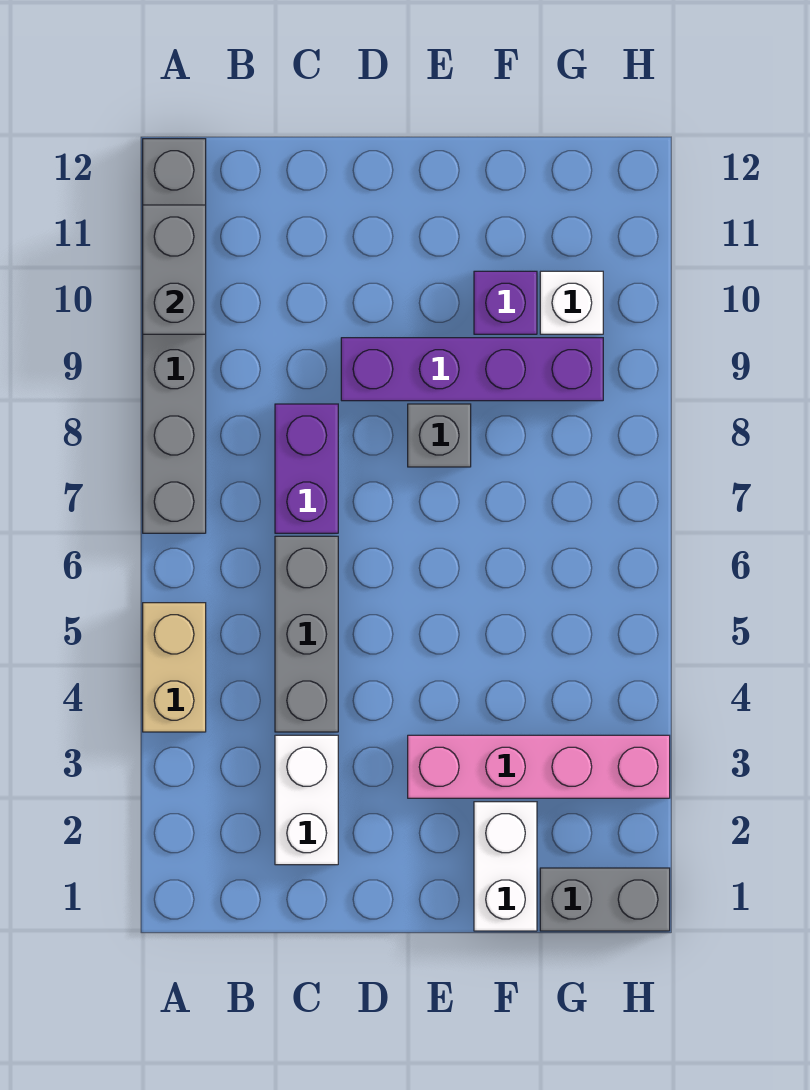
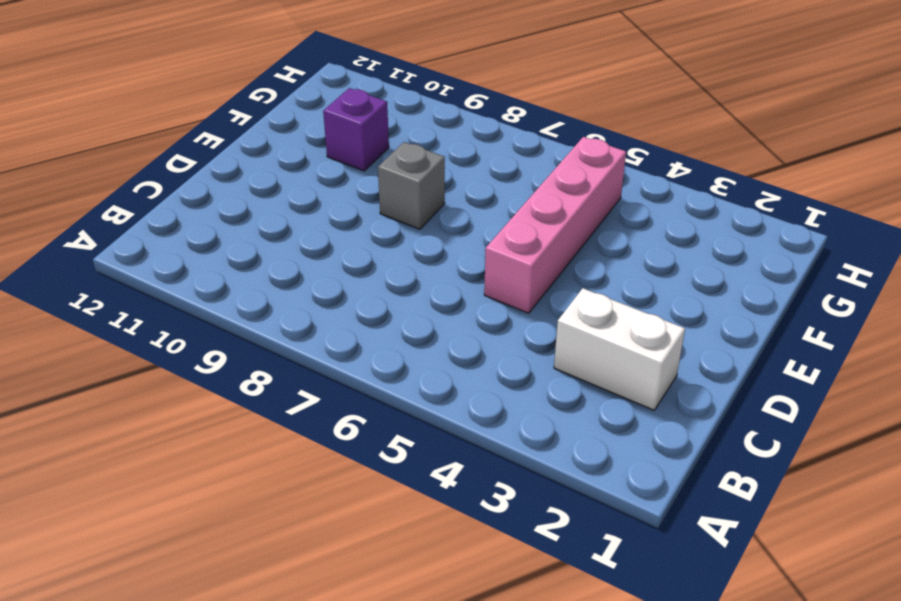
pink 1x4 brick [484,137,626,313] -> pink 1x4 brick moved to [408,735,670,798]
none -> tan 1x2 brick [143,603,206,732]
none -> grey 1x6 brick [143,139,206,533]
none -> grey 1x3 brick [275,536,338,732]

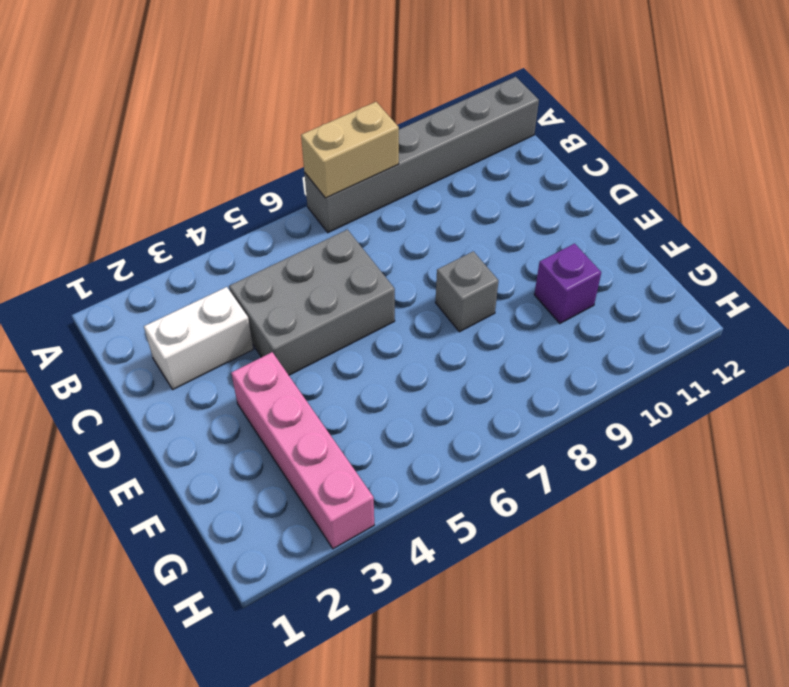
tan 1x2 brick [301,102,399,198] -> tan 1x2 brick moved to [143,603,206,732]
grey 2x3 brick [229,230,395,375] -> grey 1x3 brick [275,536,338,732]
none -> purple 1x2 brick [275,404,338,533]
none -> purple 1x4 brick [341,338,603,401]
none -> white 1x2 brick [474,802,537,931]

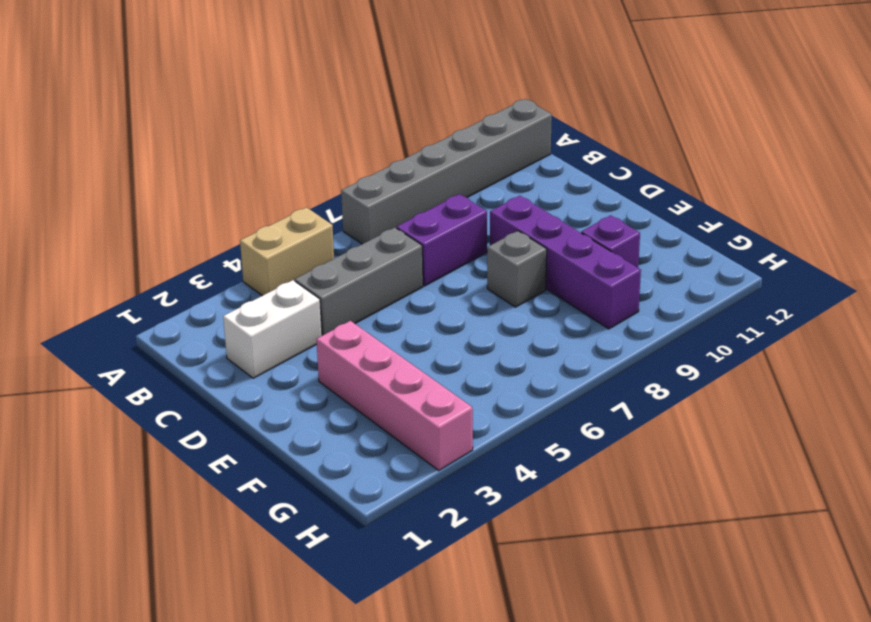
none -> white 1x2 brick [474,802,537,931]
none -> grey 1x2 brick [540,868,670,931]
none -> white 1x1 brick [540,271,603,334]

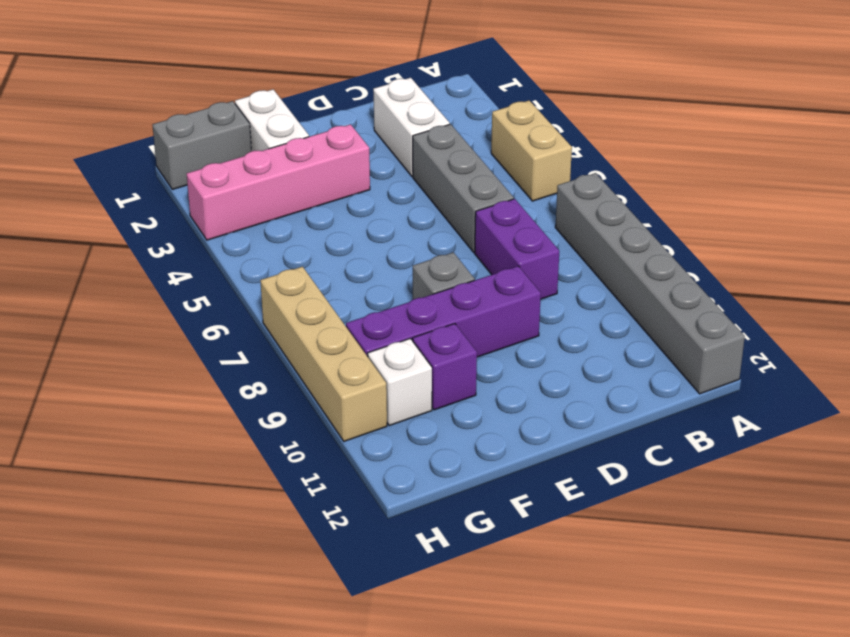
tan 1x4 brick [260,267,387,441] -> none
none -> grey 1x2 brick [143,205,206,334]

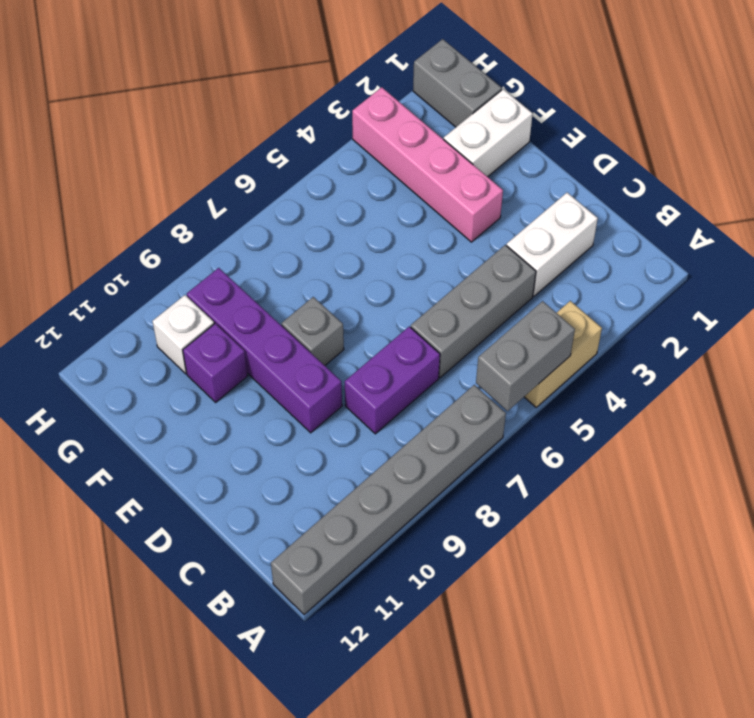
grey 1x2 brick [476,301,575,411] -> grey 1x2 brick moved to [143,205,206,334]

